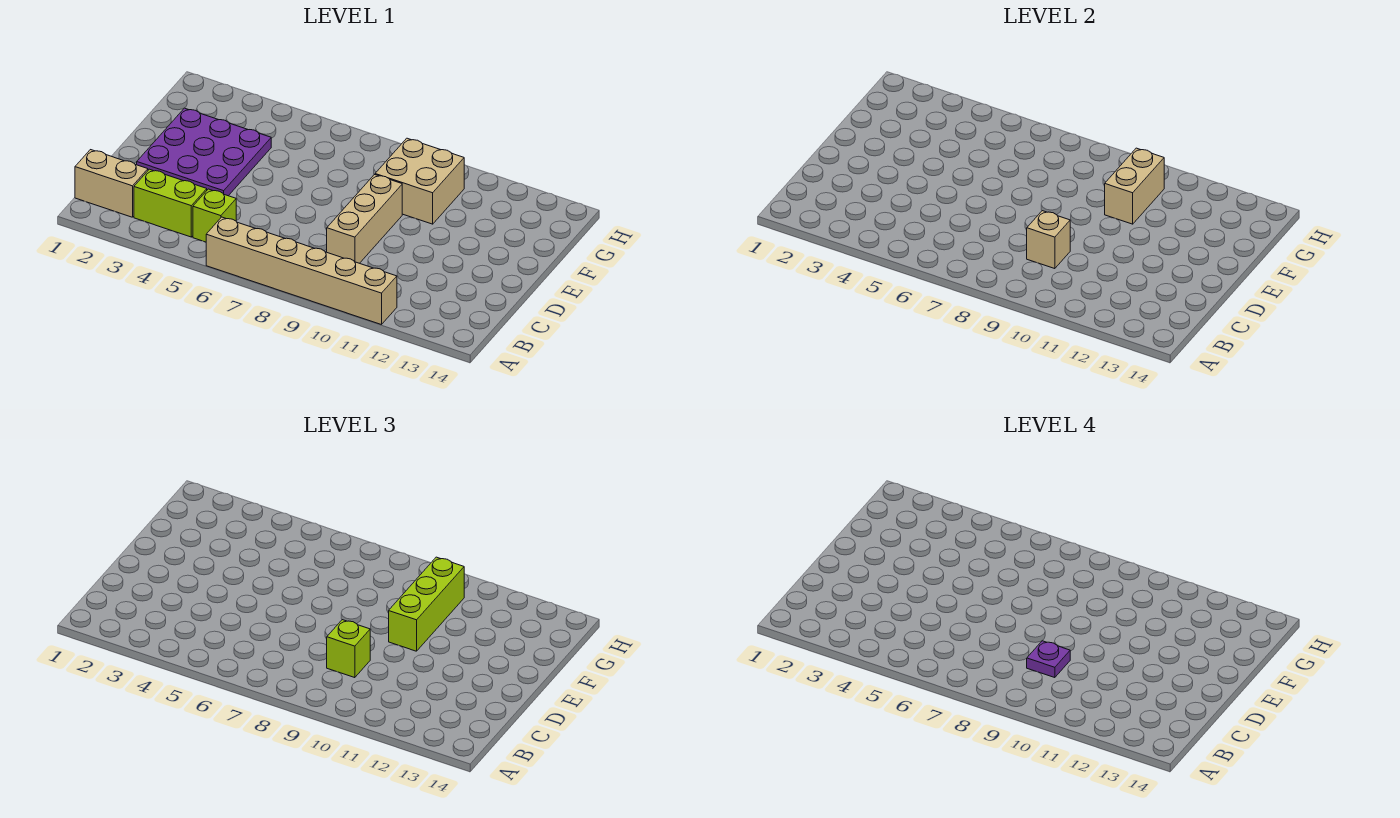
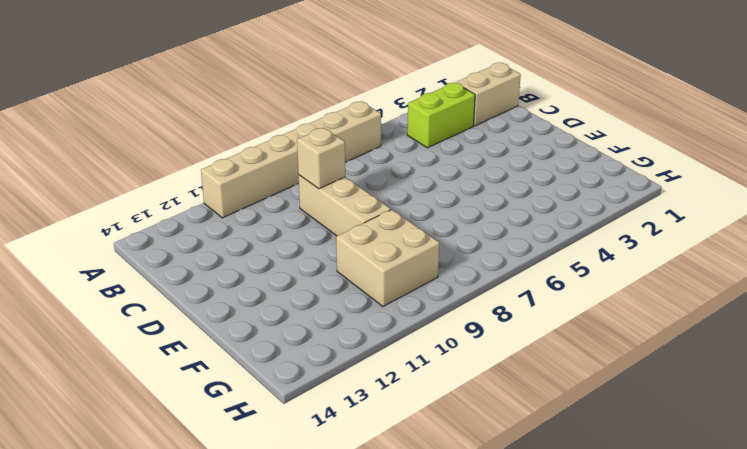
none -> lime 1x1 brick [193,189,236,242]
none -> purple 3x3 plate [137,108,271,196]
none -> tan 1x2 brick [1105,148,1164,224]

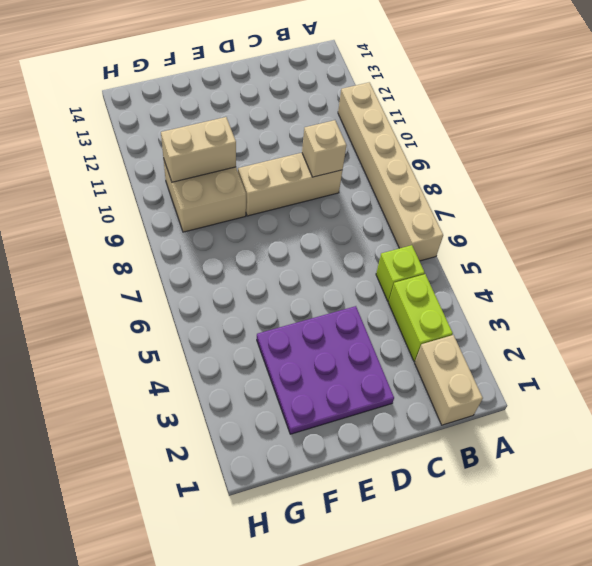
none -> lime 1x1 brick [327,620,370,678]
none -> lime 1x3 brick [389,557,464,651]
none -> purple 1x1 plate [1027,641,1070,678]

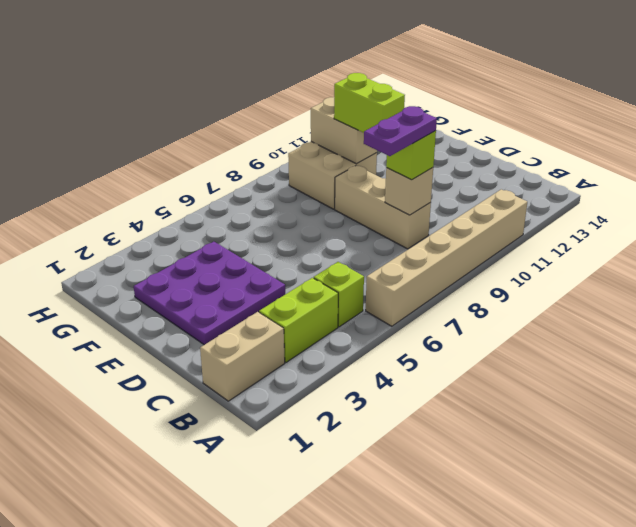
purple 1x2 plate [364,106,437,156] -> purple 1x1 plate [1027,641,1070,678]
lime 1x2 brick [334,73,405,133] -> lime 1x3 brick [389,557,464,651]

